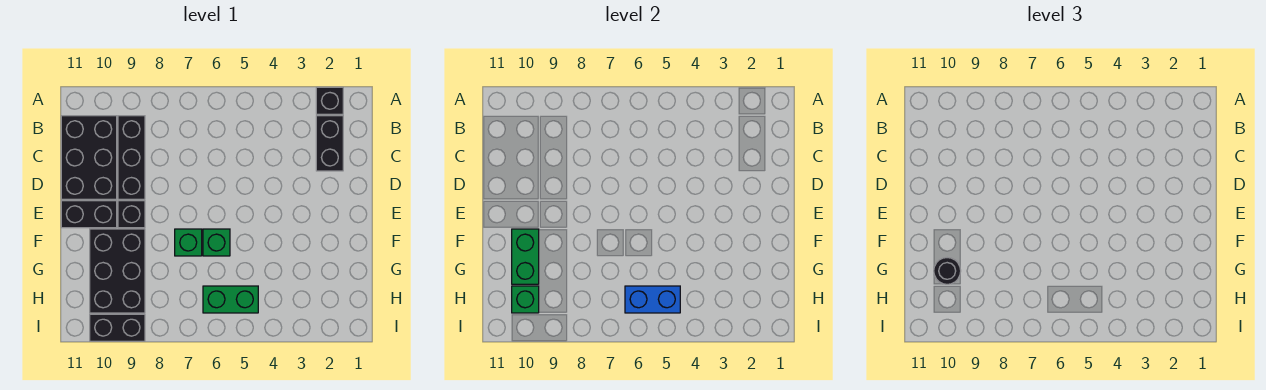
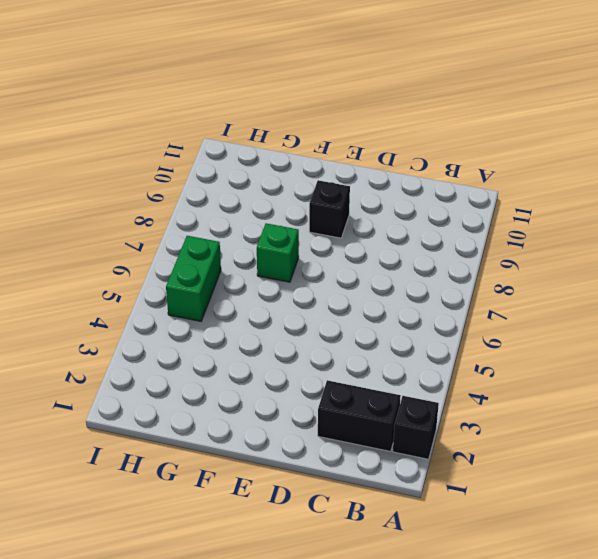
none -> black 1x3 brick [118,116,145,199]
none -> black 2x3 brick [61,116,117,199]
none -> black 1x2 brick [61,201,117,228]

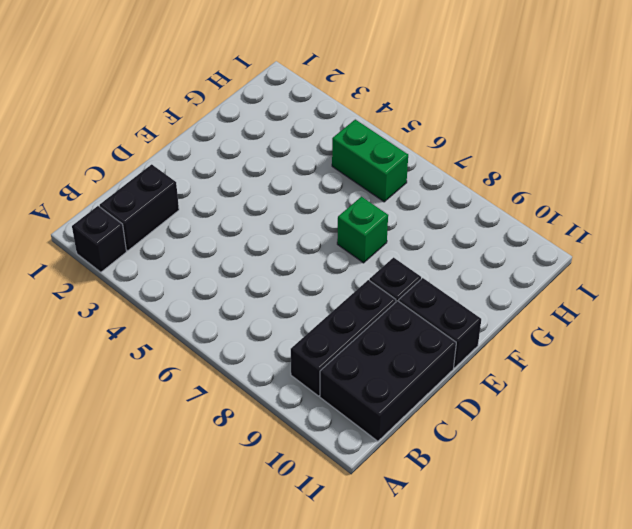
none -> green 1x1 brick [203,229,230,256]
none -> black 2x3 brick [90,229,145,313]
none -> black 1x2 brick [90,314,145,341]

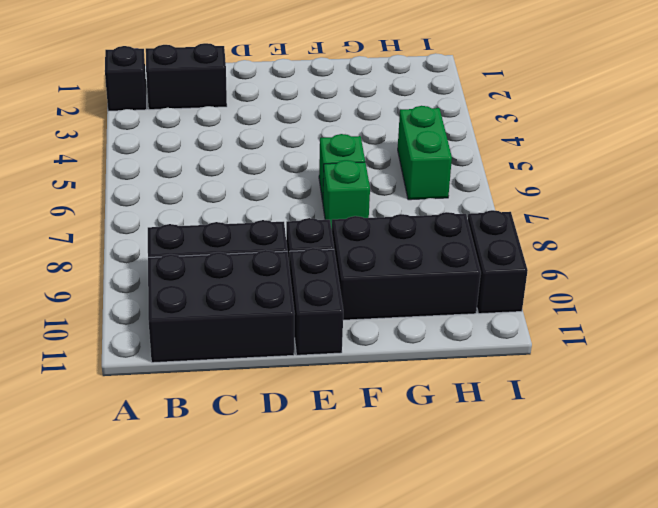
none -> green 1x2 brick [512,229,539,284]
none -> blue 1x2 brick [625,286,680,313]
none -> green 1x1 brick [512,286,539,313]

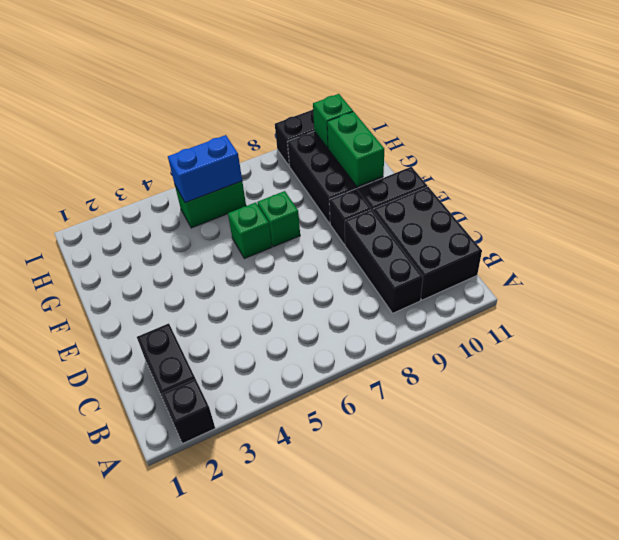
none -> black 1x1 round brick [934,258,961,284]

